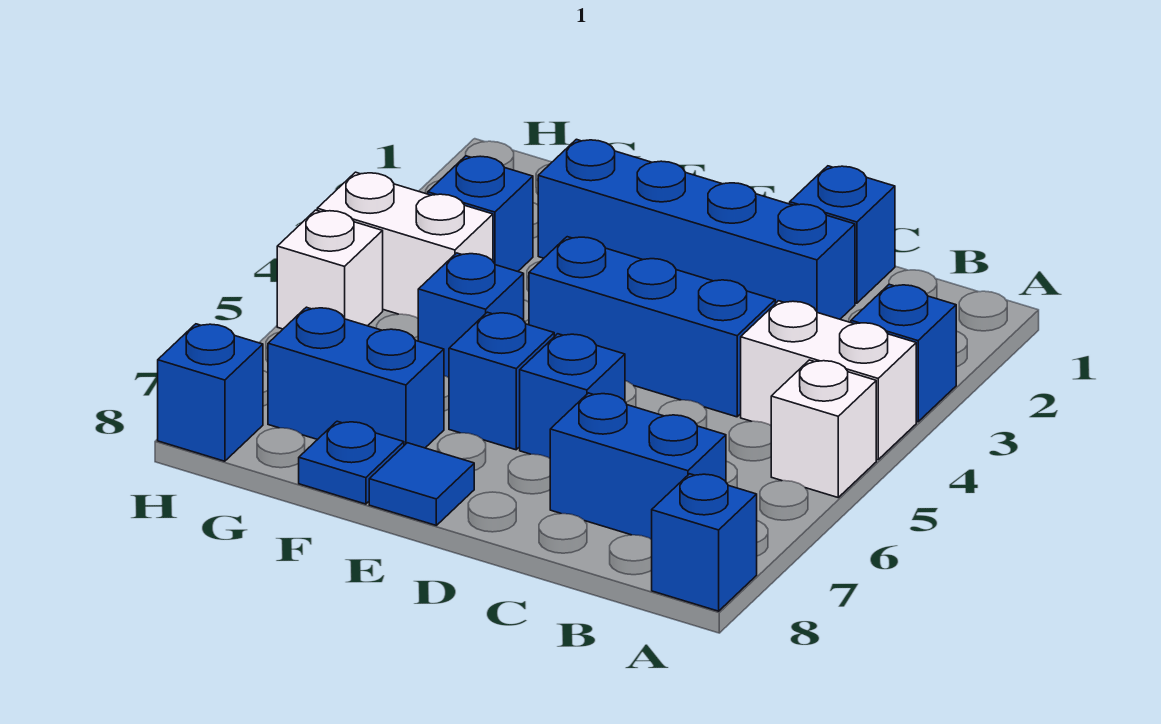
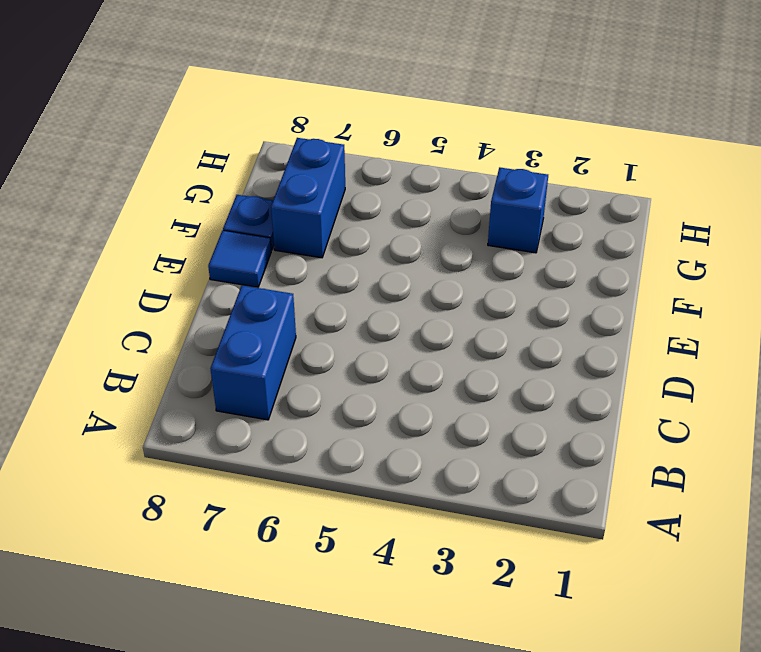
none -> blue 1x1 brick [851,284,956,422]
none -> white 1x2 brick [741,301,916,460]
none -> white 1x1 brick [771,360,876,497]

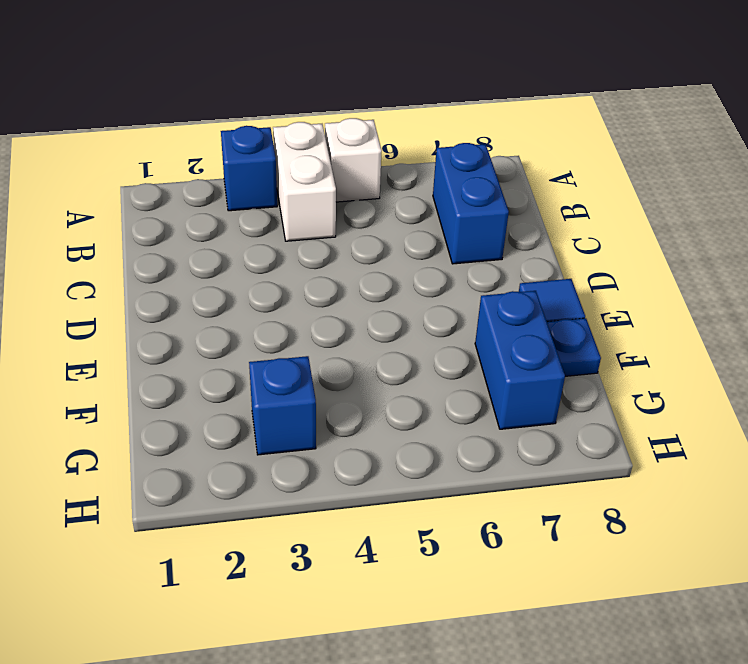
none -> blue 1x1 brick [652,474,757,611]
none -> blue 1x1 brick [790,166,895,303]
none -> blue 1x4 brick [538,139,855,319]

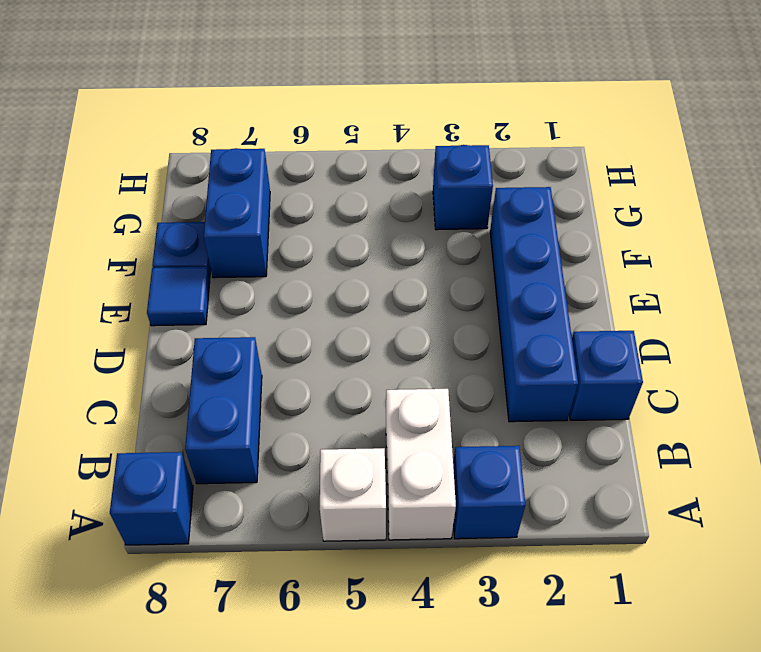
none -> blue 1x3 brick [529,237,775,417]
none -> blue 1x1 brick [520,334,625,458]
none -> blue 1x1 brick [449,312,554,450]

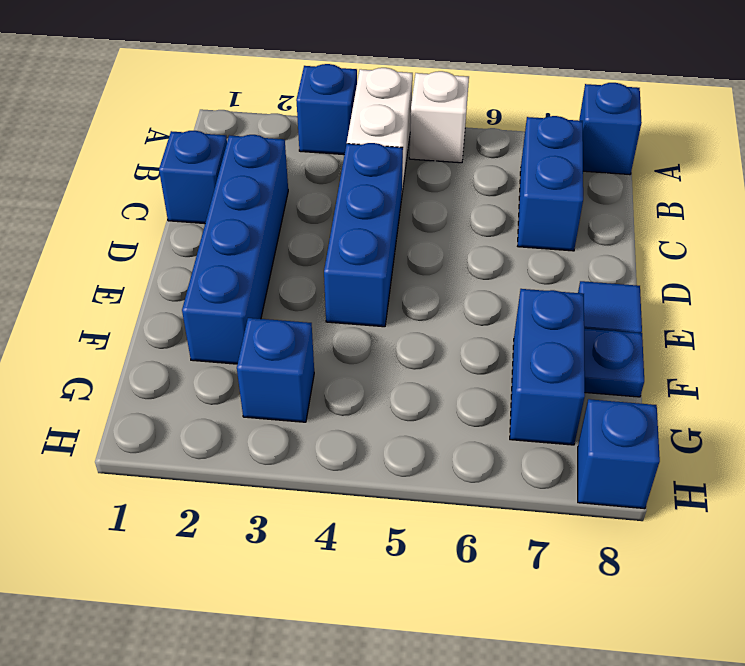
none -> blue 1x1 brick [520,334,625,458]
none -> blue 1x1 brick [449,312,554,450]
none -> blue 1x1 brick [418,253,524,378]

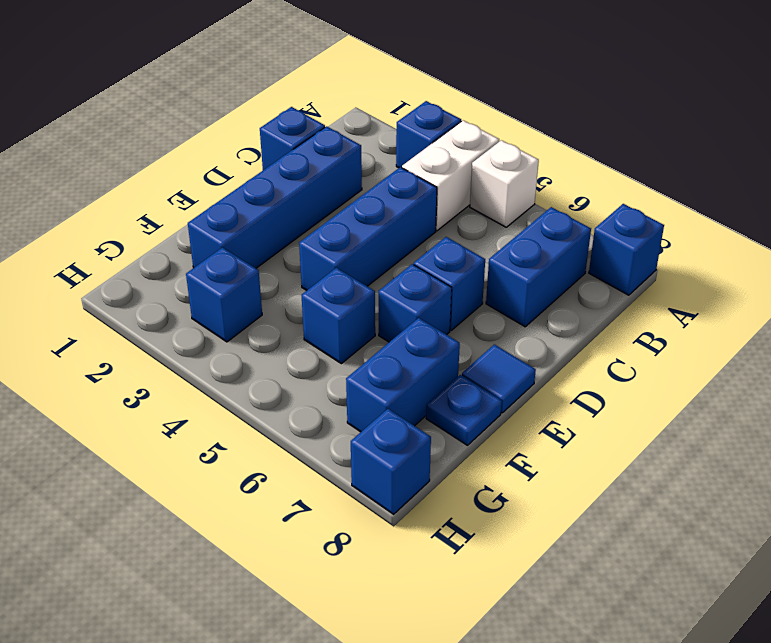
none -> white 1x2 brick [317,172,493,318]
none -> white 1x1 brick [277,210,383,329]

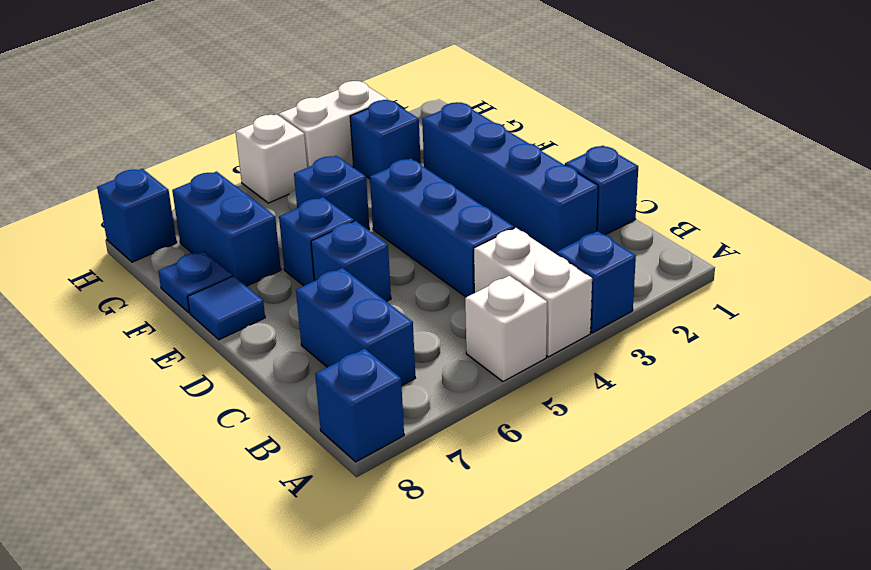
white 1x2 brick [279,81,388,167] -> white 1x2 brick turned to [317,172,493,318]

